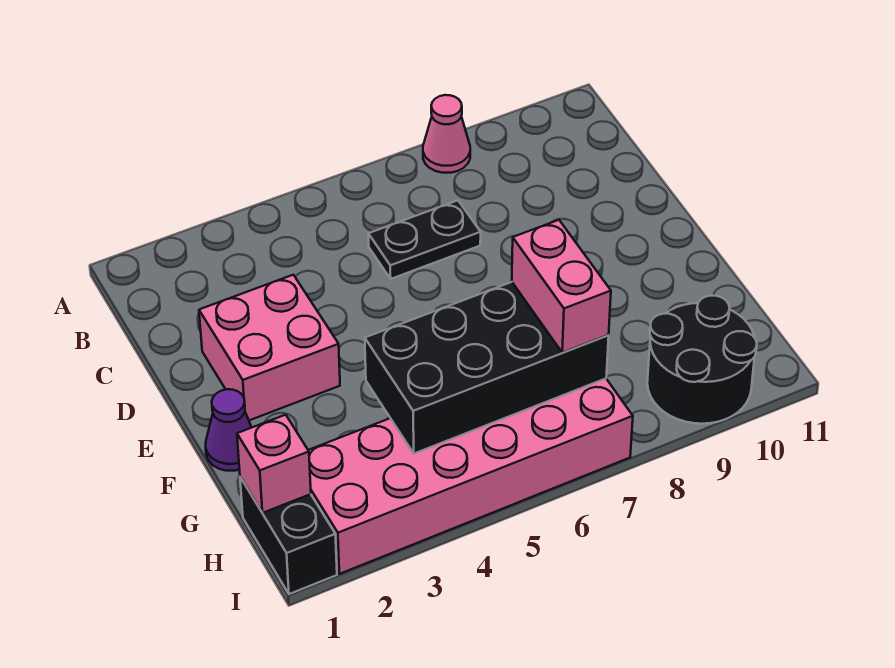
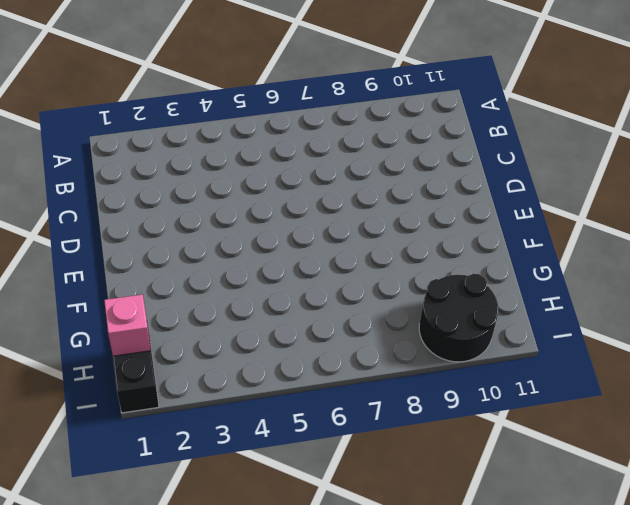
none -> pink 1x1 cone [423,95,470,173]
none -> black 1x2 plate [368,200,481,279]

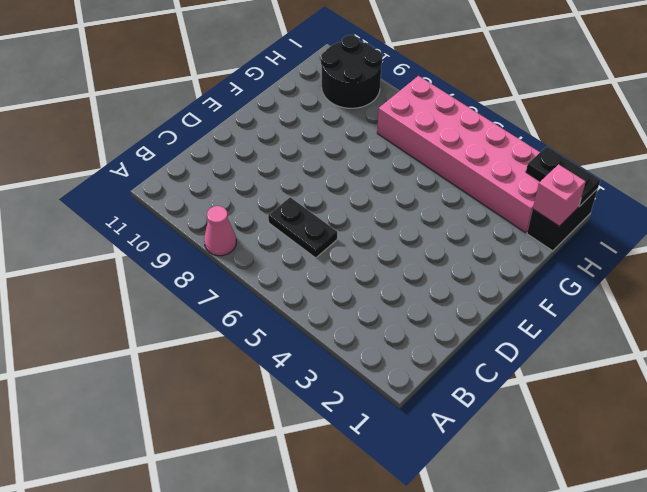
black 1x2 plate [526,146,600,206] -> none
none -> pink 2x2 brick [199,275,340,420]
none -> purple 1x1 cone [206,389,252,471]

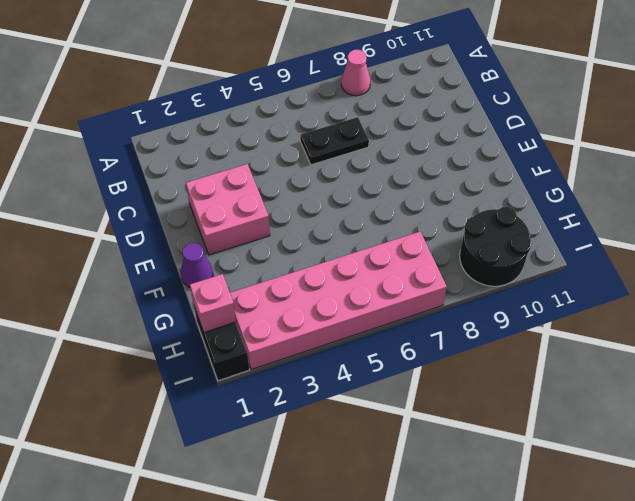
none -> black 2x4 brick [365,282,609,454]
none -> pink 1x2 brick [512,220,611,353]

